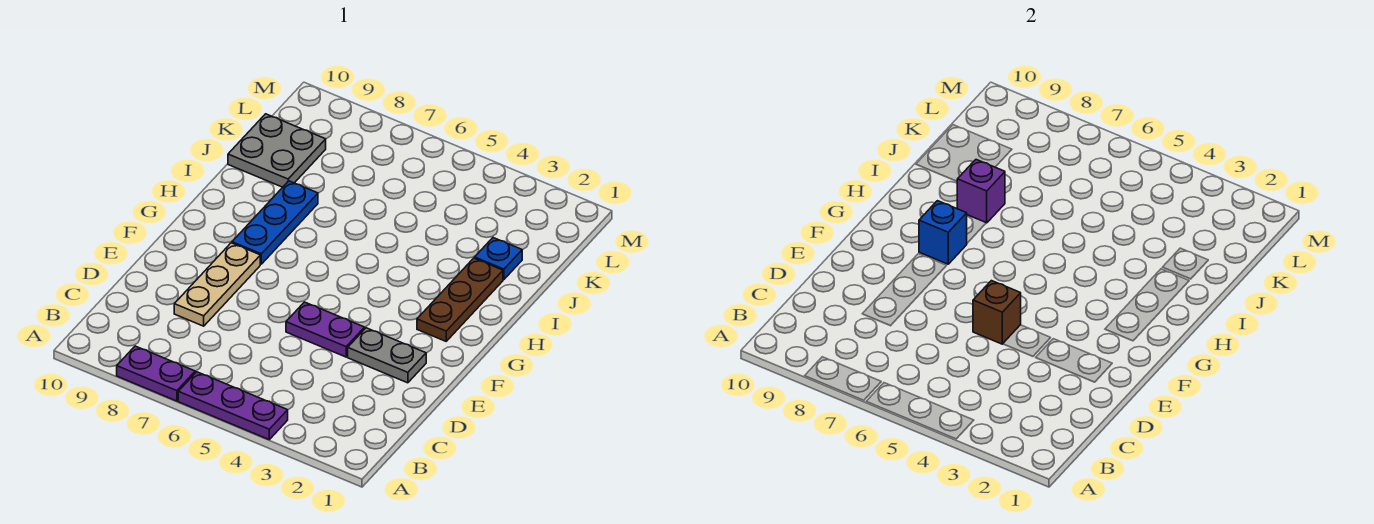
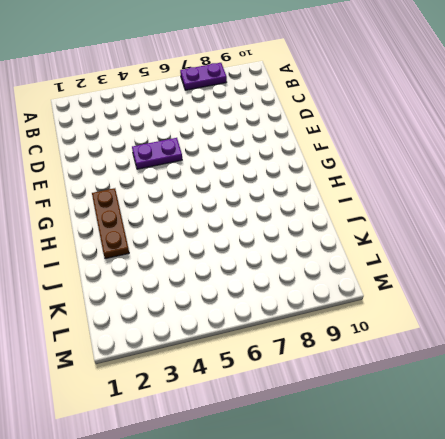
none -> purple 1x3 plate [178,372,288,439]
none -> tan 1x3 plate [174,243,260,326]
none -> grey 1x2 plate [348,328,426,383]

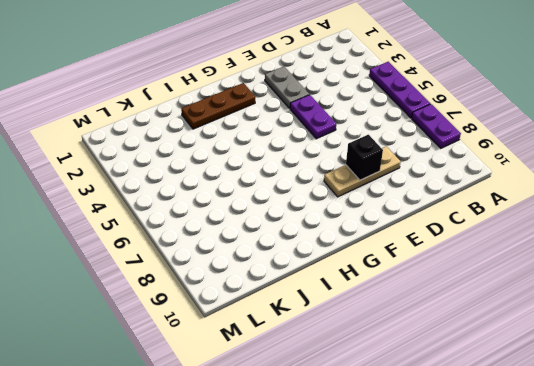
black 1x1 brick [346,135,383,180] -> none
none -> blue 1x3 plate [232,181,318,264]
none -> blue 1x1 plate [475,238,522,280]
none -> grey 2x2 plate [228,114,326,187]

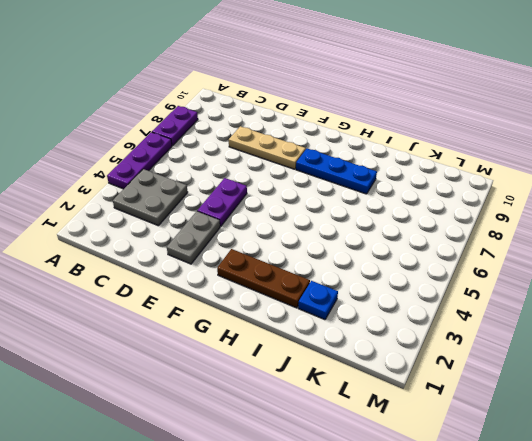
grey 2x2 plate [113,169,188,226] -> grey 2x2 plate moved to [228,114,326,187]
none -> brown 1x1 brick [973,281,1021,344]
none -> blue 1x1 brick [919,201,967,264]
none -> purple 1x1 brick [957,160,1005,223]

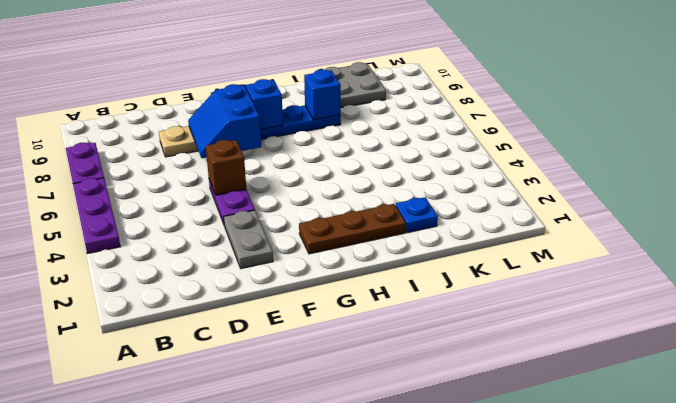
blue 2x2 slope [188,84,261,158] -> none
blue 1x1 brick [304,69,341,120] -> purple 1x1 brick [957,160,1005,223]

